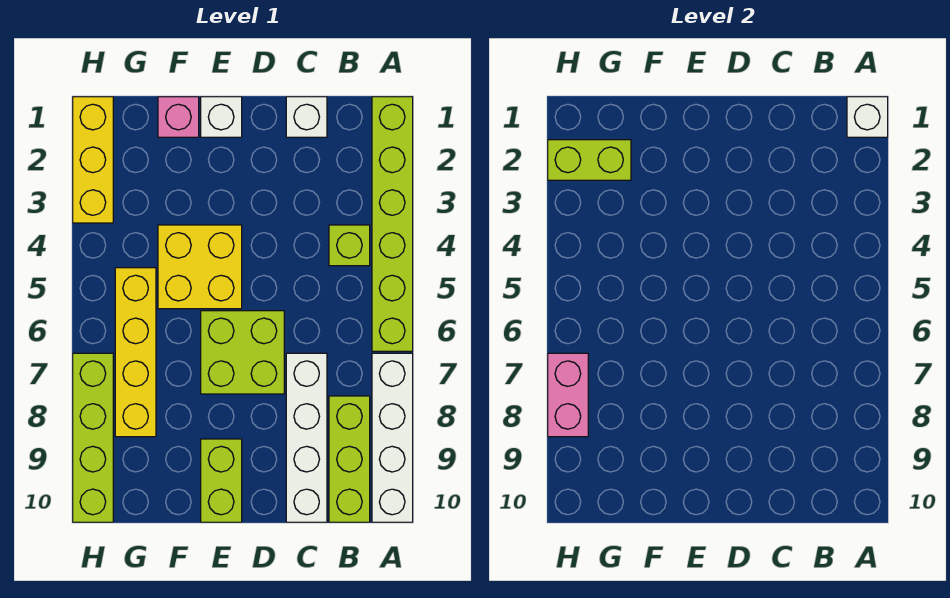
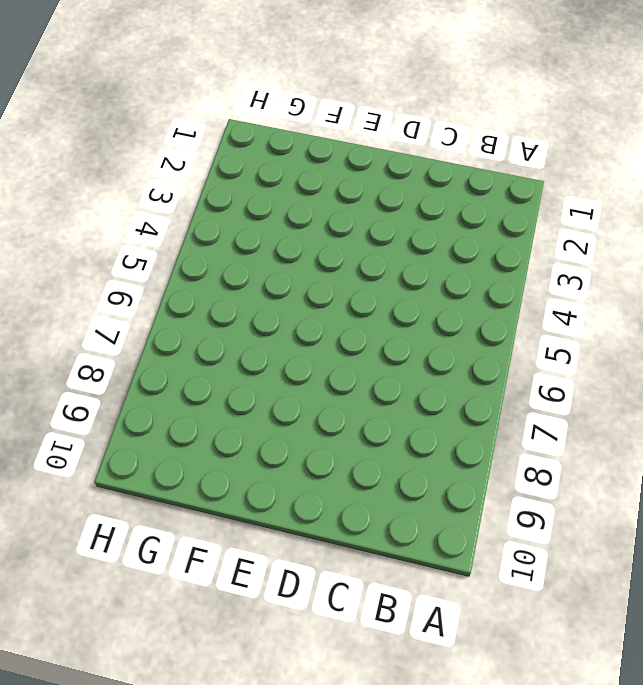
none -> lime 1x6 brick [372,97,413,351]
none -> white 1x4 brick [372,353,413,522]
none -> lime 1x1 brick [329,225,370,266]

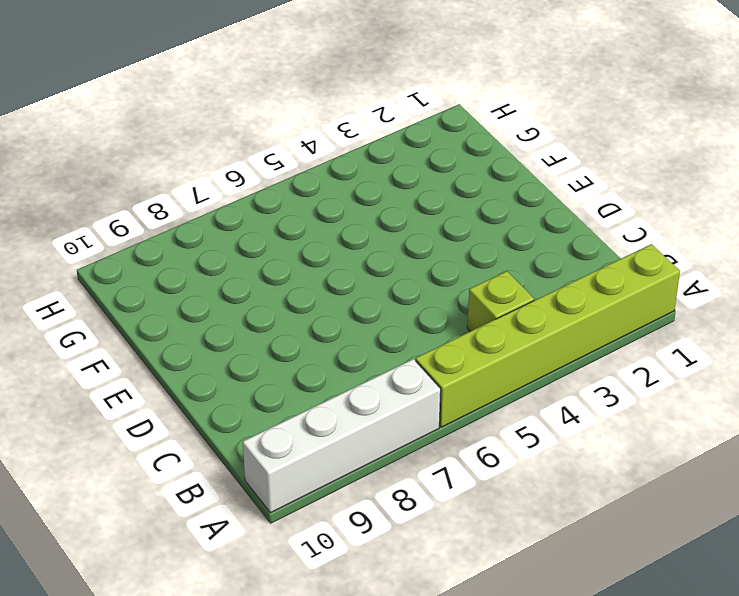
none -> lime 1x3 brick [329,396,370,522]
none -> white 1x1 brick [286,97,327,137]
none -> white 1x4 brick [286,353,327,522]

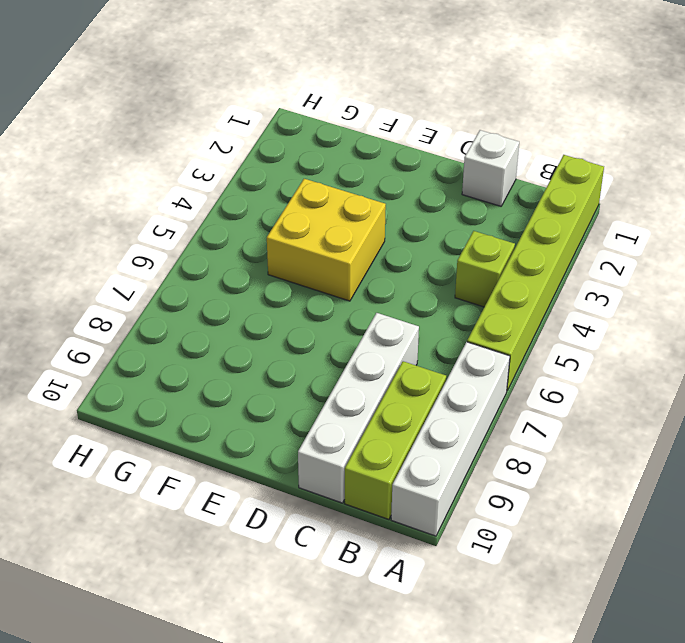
none -> lime 2x2 brick [201,311,284,394]
none -> white 1x1 brick [201,97,242,137]
none -> lime 1x2 brick [201,439,242,522]

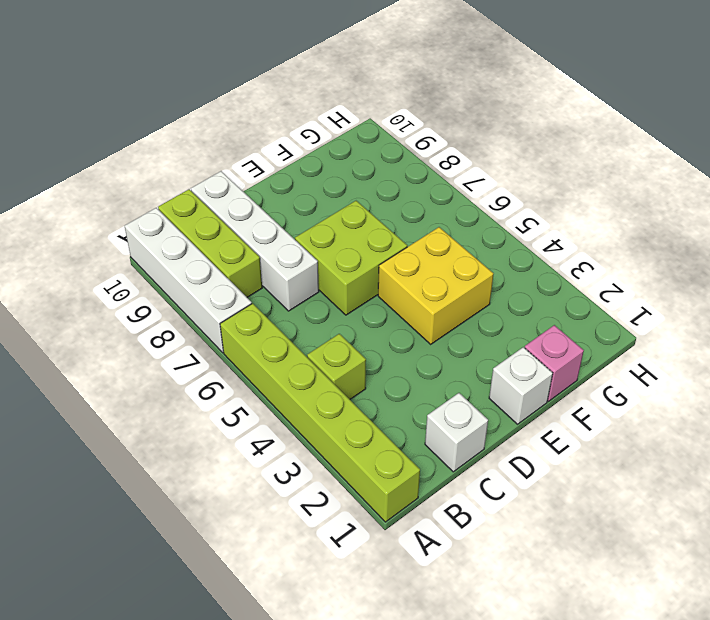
none -> lime 1x2 brick [201,439,242,522]
none -> yellow 1x4 brick [115,268,156,437]
none -> yellow 1x3 brick [73,97,113,223]

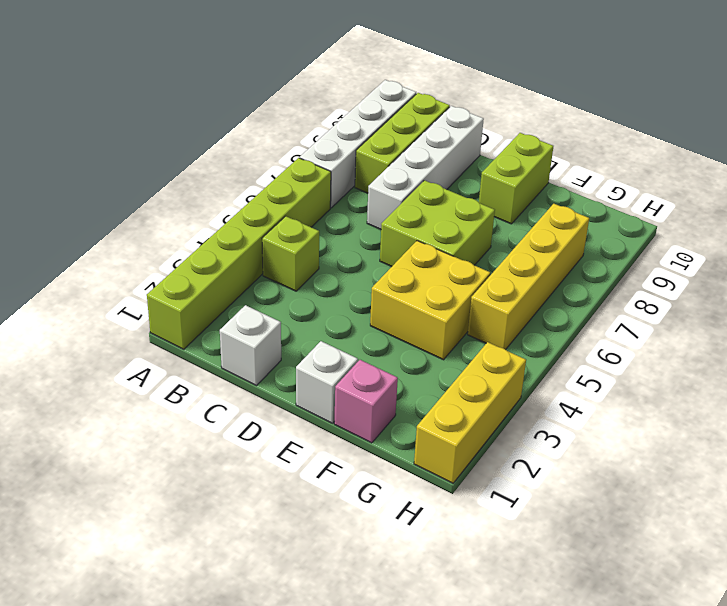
none -> lime 1x4 brick [73,353,113,522]
none -> white 1x1 brick [847,97,888,137]
none -> lime 1x2 brick [548,140,631,180]

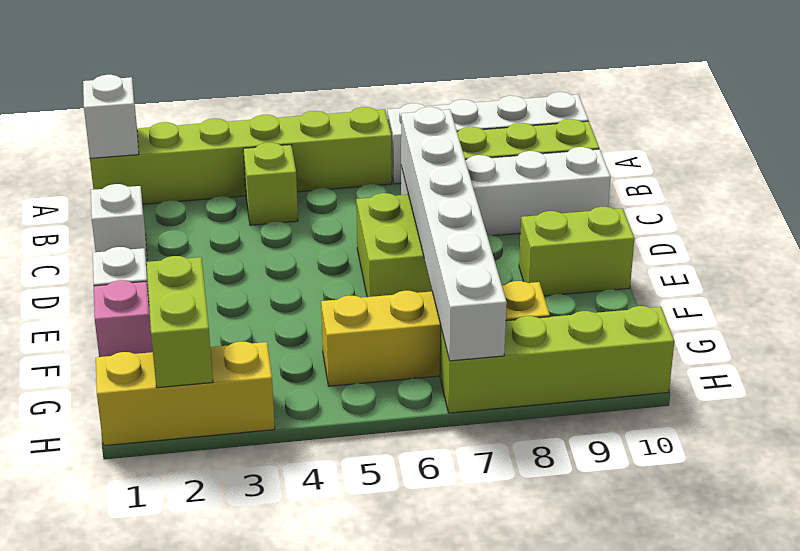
white 1x6 brick [401,107,507,361] -> pink 1x2 brick [548,353,588,437]
none -> yellow 2x2 brick [158,225,242,309]

